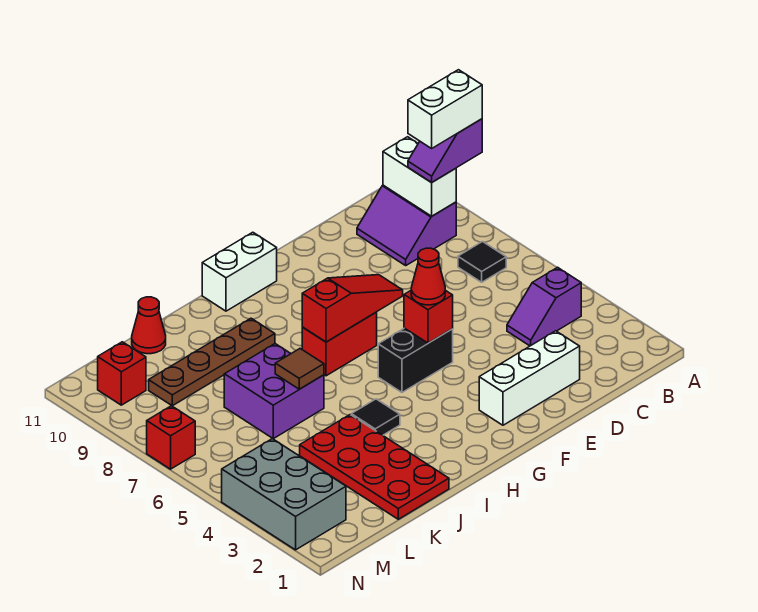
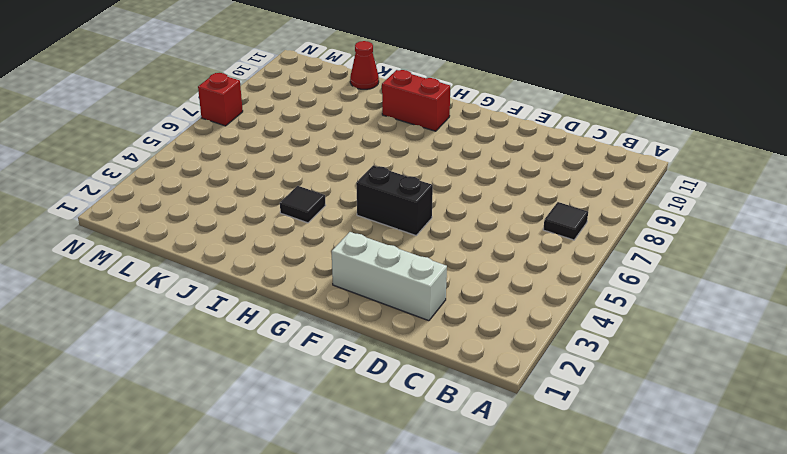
red 1x2 brick [382,70,450,131] -> red 1x2 brick moved to [302,312,377,376]
none -> purple 1x2 slope [507,267,581,346]
none -> purple 2x2 slope [357,185,456,265]
none -> white 1x2 brick [202,232,277,311]

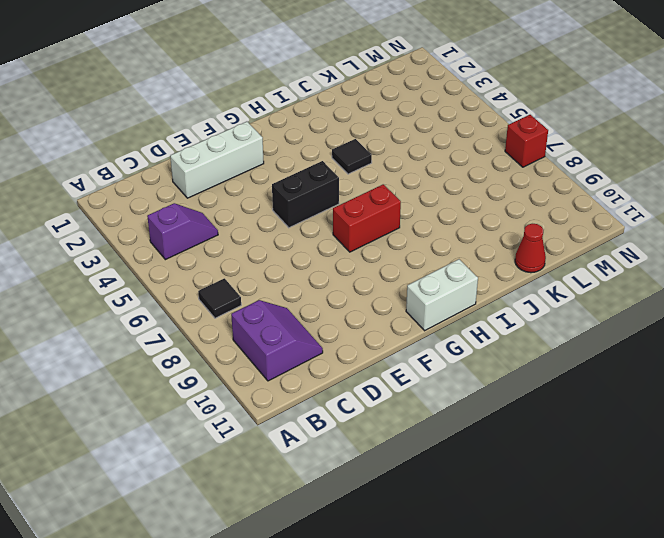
none -> brown 1x4 plate [149,318,275,406]
none -> red 2x4 plate [300,415,449,519]
none -> purple 2x2 brick [224,344,324,439]

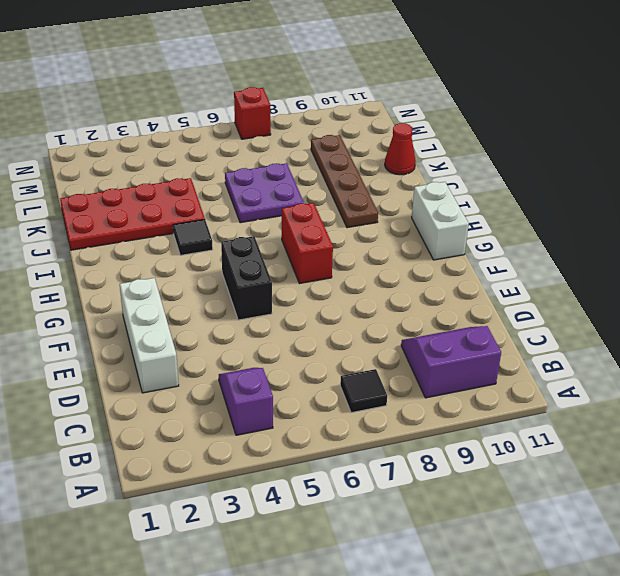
purple 2x2 plate [225,163,304,223] -> purple 2x2 brick [224,344,324,439]
none -> grey 2x3 brick [222,439,346,550]
none -> red 1x1 brick [98,342,146,405]
none -> white 1x2 brick [383,137,456,216]

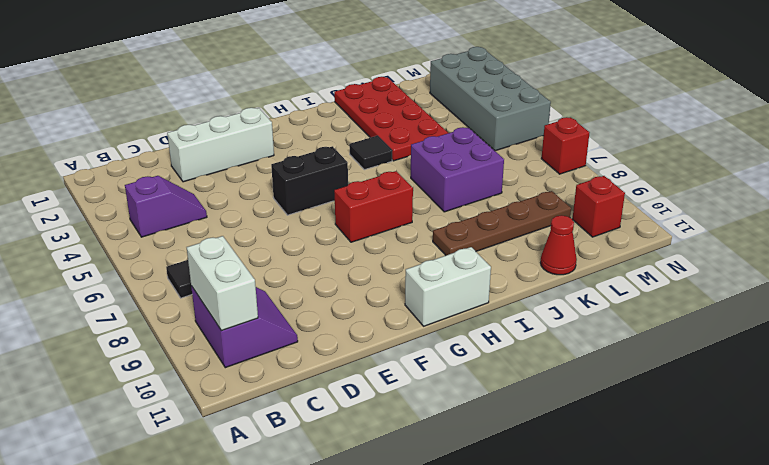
grey 2x4 brick [430,47,551,151] -> grey 2x3 brick [222,439,346,550]
none -> red 1x1 brick [404,290,453,343]
none -> red 1x3 slope [302,275,403,342]
none -> brown 1x1 tile [275,349,324,389]

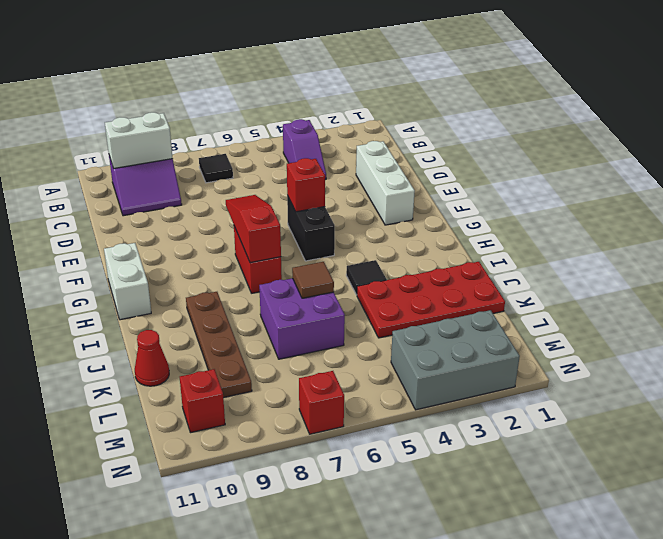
none -> purple 1x2 slope [408,119,482,183]
none -> red 1x1 cone [411,248,445,305]
none -> white 1x2 brick [408,70,482,148]

